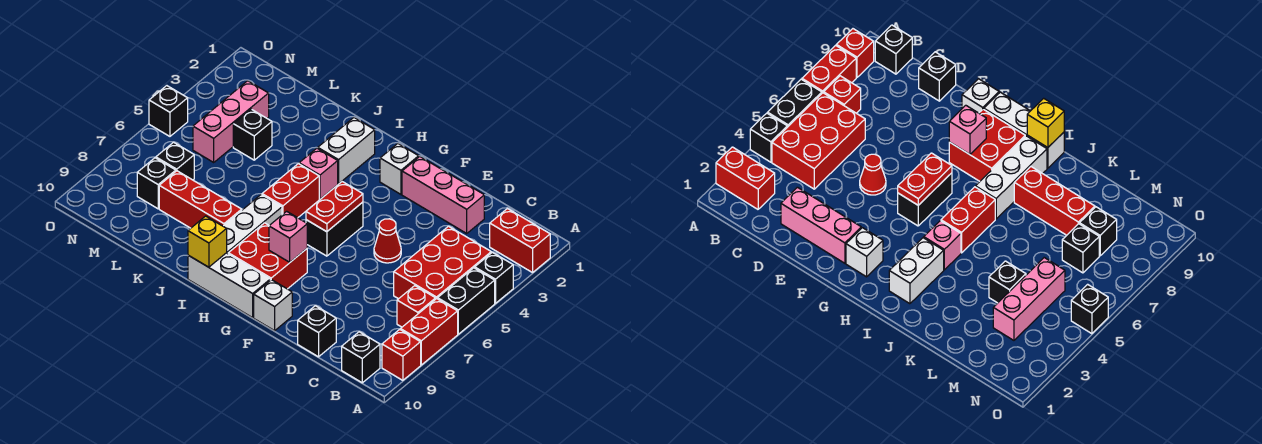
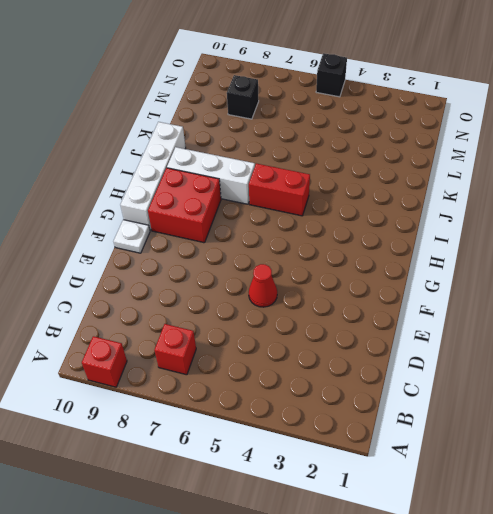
white 1x1 plate [113,220,150,253] -> white 1x1 brick [254,280,292,331]
white 1x4 brick [120,122,186,230] -> white 1x3 brick [188,253,270,318]
none -> red 1x2 brick [490,209,550,273]
none -> black 1x1 brick [475,252,513,303]
none -> black 1x2 brick [438,268,495,334]

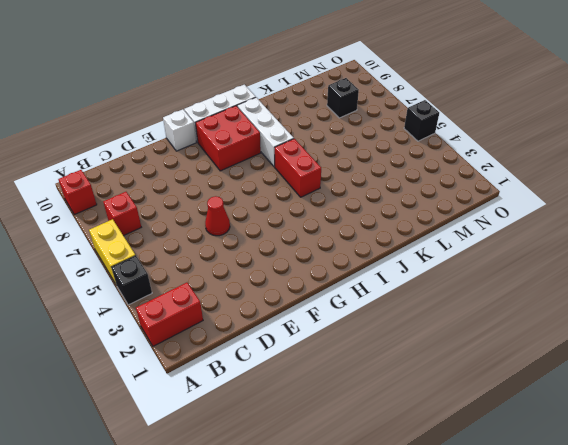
yellow 1x2 brick [89,219,136,284] -> black 1x2 brick [438,268,495,334]
none -> red 1x2 brick [401,299,458,365]
none -> red 2x3 brick [394,226,491,299]
none -> black 1x1 brick [342,332,380,383]

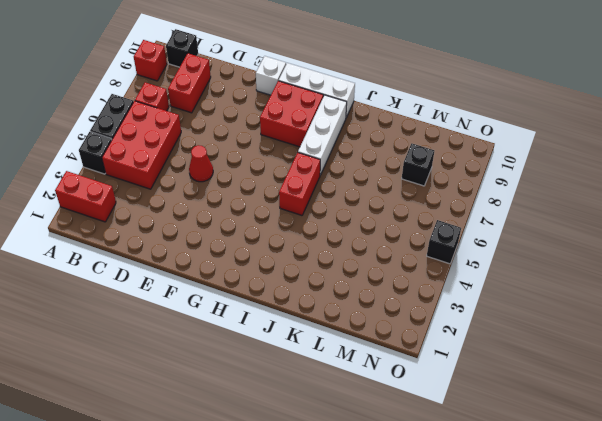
red 1x2 brick [168,54,211,113] -> red 1x2 brick moved to [401,299,458,365]
none -> pink 1x3 brick [402,157,484,233]
none -> black 1x1 brick [298,306,336,357]
none -> white 1x1 brick [380,144,419,194]

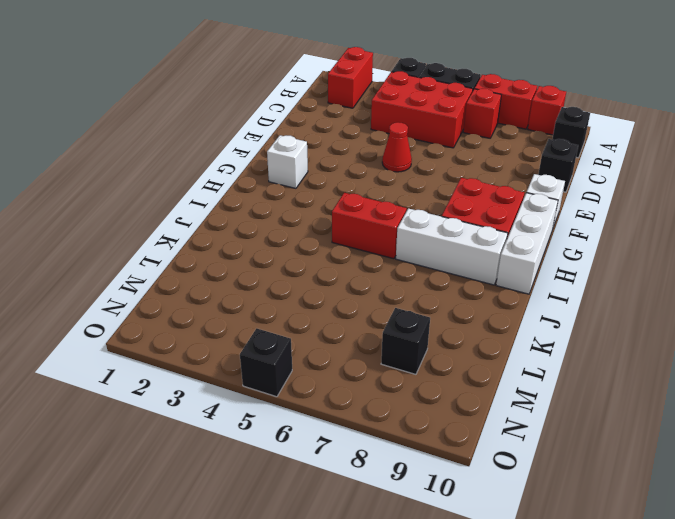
none -> pink 1x3 brick [402,157,484,233]
none -> black 1x2 brick [306,202,363,256]
none -> white 1x2 brick [318,118,375,184]

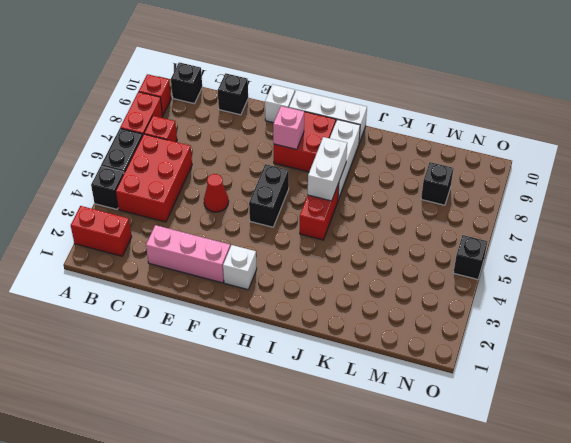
white 1x2 brick [308,137,347,201] -> white 1x2 brick moved to [318,118,375,184]
none -> pink 1x1 brick [299,148,338,199]
none -> red 1x3 brick [159,171,242,228]
none -> black 1x1 brick [233,109,272,160]

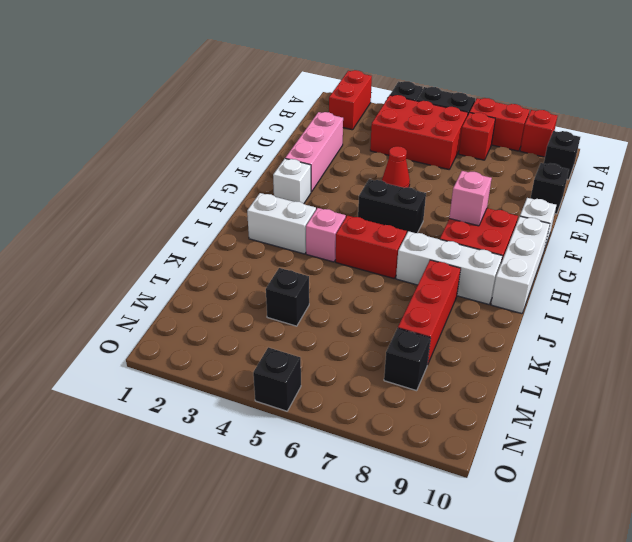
none -> pink 1x3 brick [193,81,269,162]
none -> black 1x1 brick [156,142,194,180]
none -> red 1x2 plate [306,182,363,232]

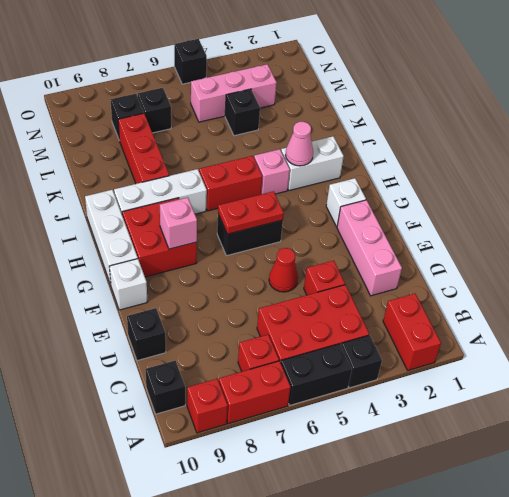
red 1x1 brick [304,261,345,295] -> none
pink 1x1 cone [285,122,313,166] -> none
none -> yellow 1x1 brick [188,216,227,267]

